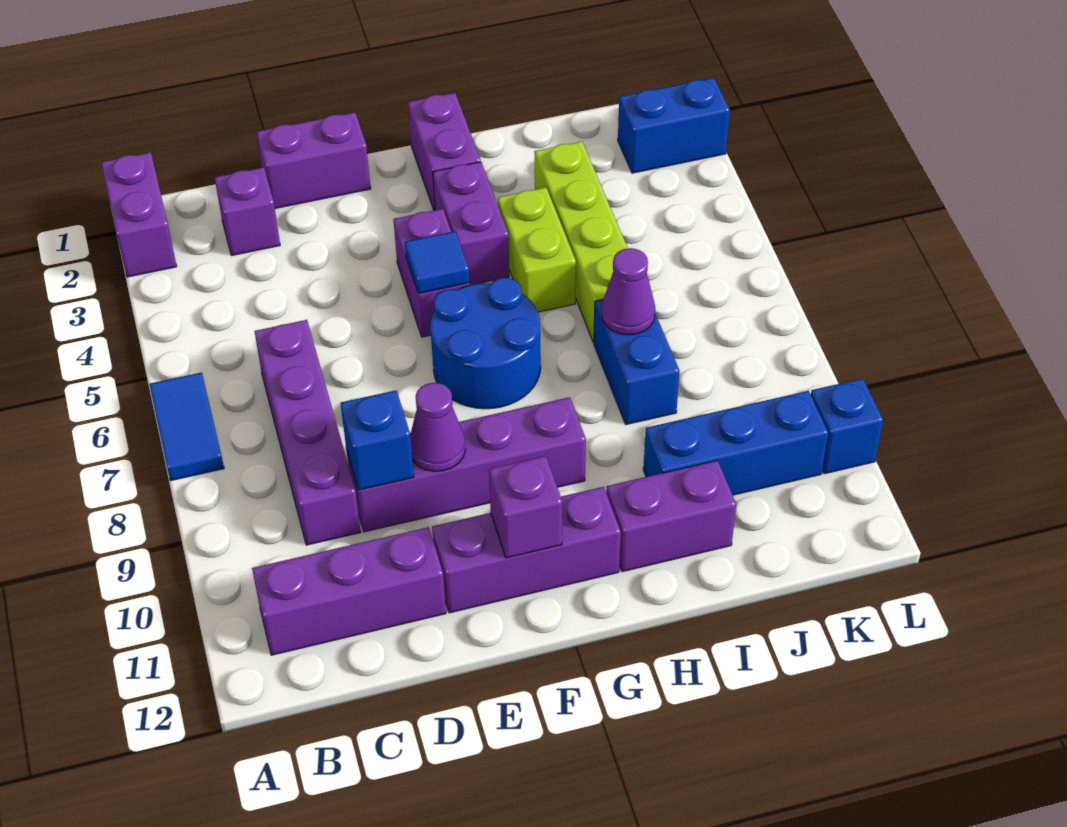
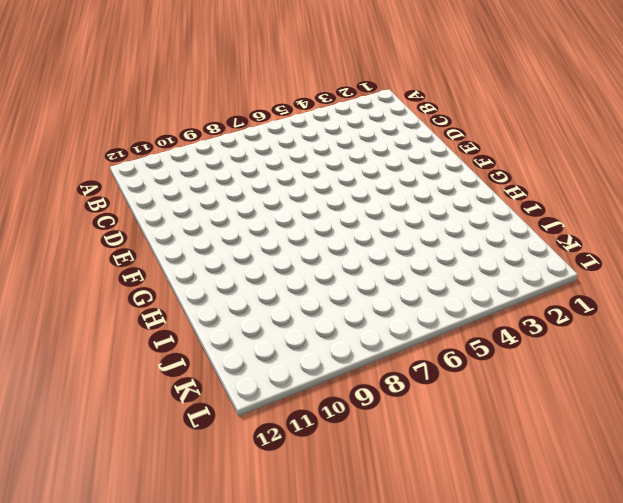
none -> purple 1x2 brick [101,152,177,277]
none -> blue 1x2 tile [149,372,224,480]
none -> purple 1x3 brick [252,527,446,655]

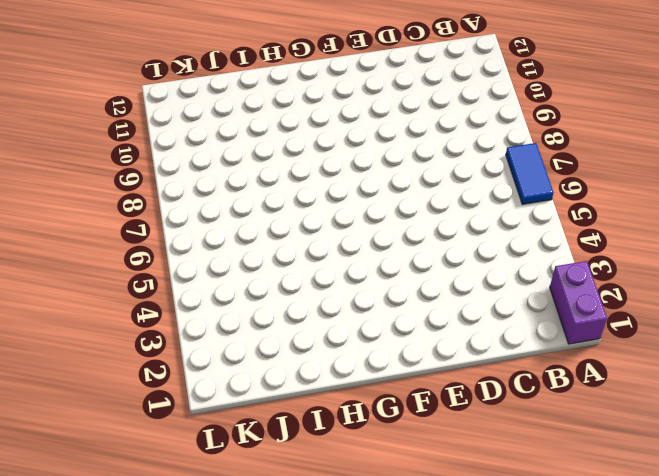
none -> purple 1x3 brick [252,527,446,655]
none -> purple 1x1 brick [215,167,280,256]
none -> purple 1x4 brick [255,320,361,545]

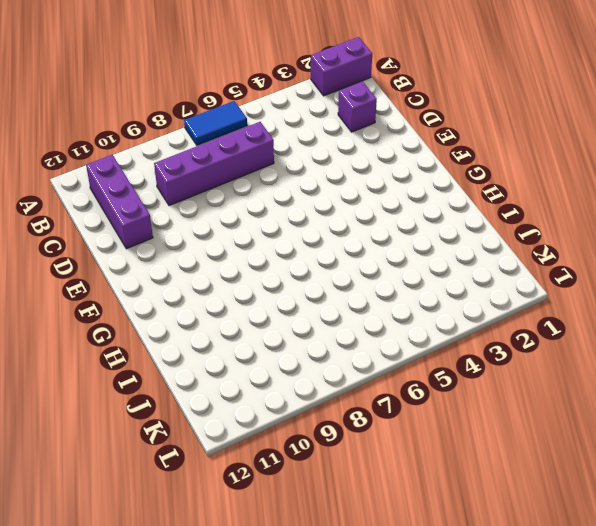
none -> purple 1x2 brick [257,112,371,208]
none -> purple 1x4 brick [346,397,586,532]
none -> purple 1x3 brick [432,487,621,613]

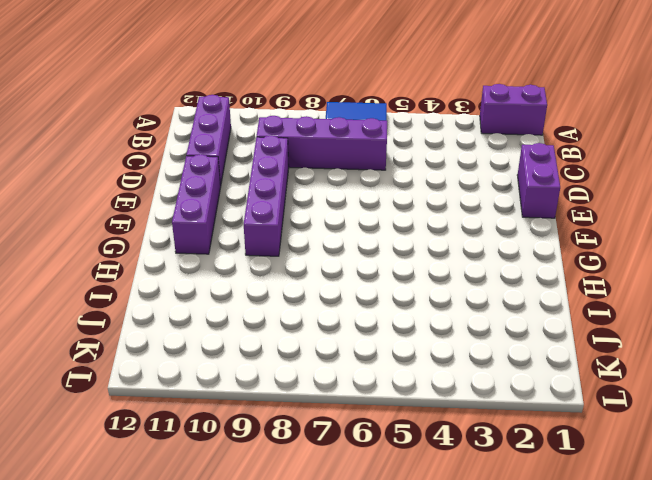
none -> purple 1x1 brick [215,167,280,256]
none -> purple 1x2 brick [393,209,470,337]
none -> blue 2x2 round brick [431,278,541,409]

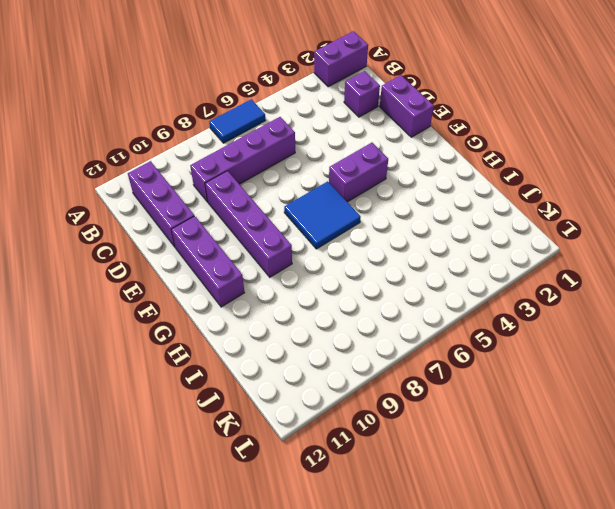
blue 2x2 tile [284,181,361,249] -> blue 2x2 round brick [431,278,541,409]
none -> purple 1x2 brick [408,93,481,210]
none -> purple 1x2 brick [433,162,509,285]
none -> lime 1x2 brick [498,188,576,312]

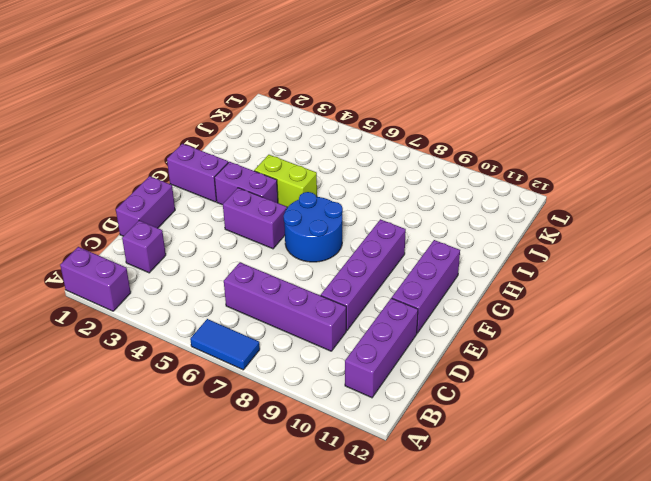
none -> purple 1x2 brick [606,460,736,572]
none -> lime 1x4 brick [534,141,627,343]
none -> blue 1x2 brick [594,300,680,424]

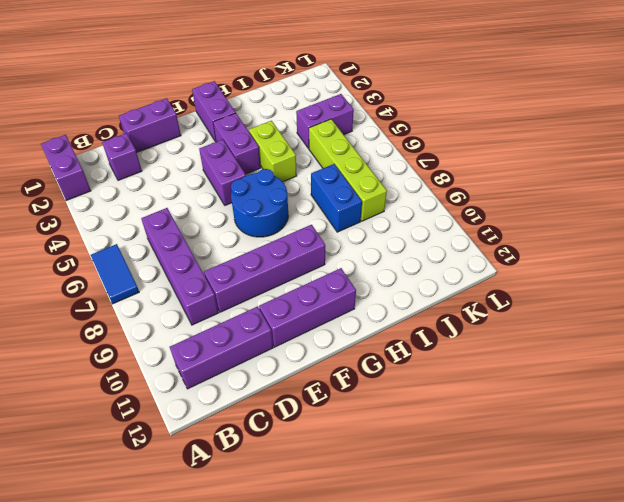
purple 1x2 brick [296,94,354,148] -> purple 1x2 brick moved to [606,460,736,572]
lime 1x4 brick [309,119,387,221] -> lime 1x4 brick moved to [534,141,627,343]
none -> blue 1x3 brick [643,391,828,495]
none -> blue 1x2 brick [618,78,730,173]
none -> blue 1x1 brick [811,379,883,474]

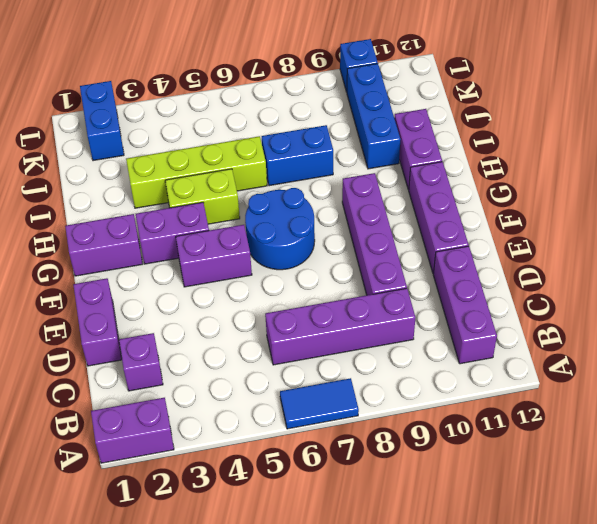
none -> blue 1x1 brick [341,390,414,490]
none -> purple 1x1 cone [410,383,466,471]
none -> blue 1x1 tile [405,231,469,293]

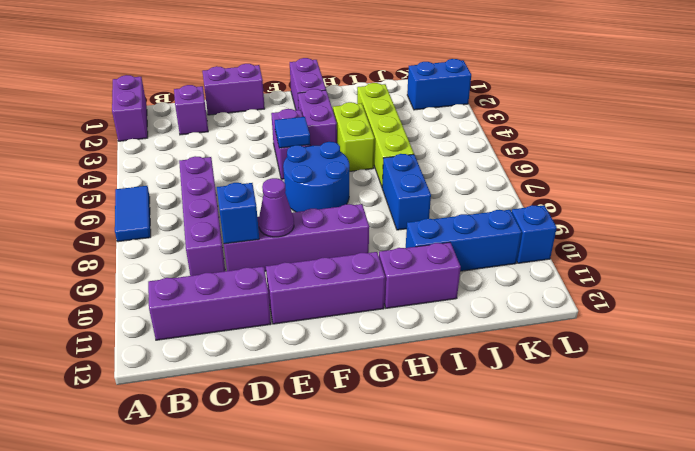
none -> purple 1x1 brick [489,456,562,558]
none -> purple 1x1 cone [602,248,655,335]

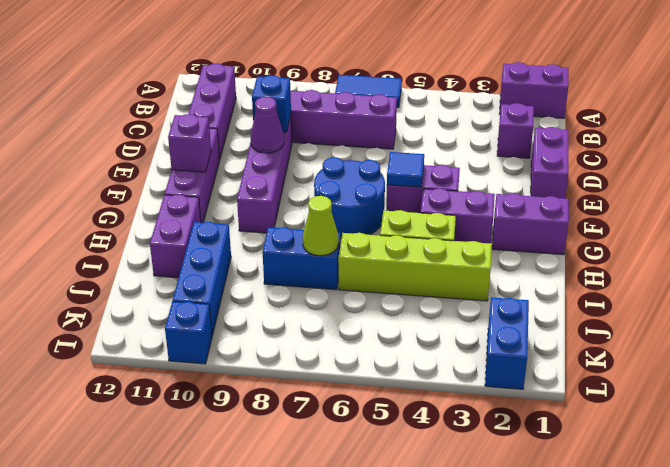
lime 1x1 cone [303,196,339,256] -> purple 1x1 cone [602,248,655,335]

